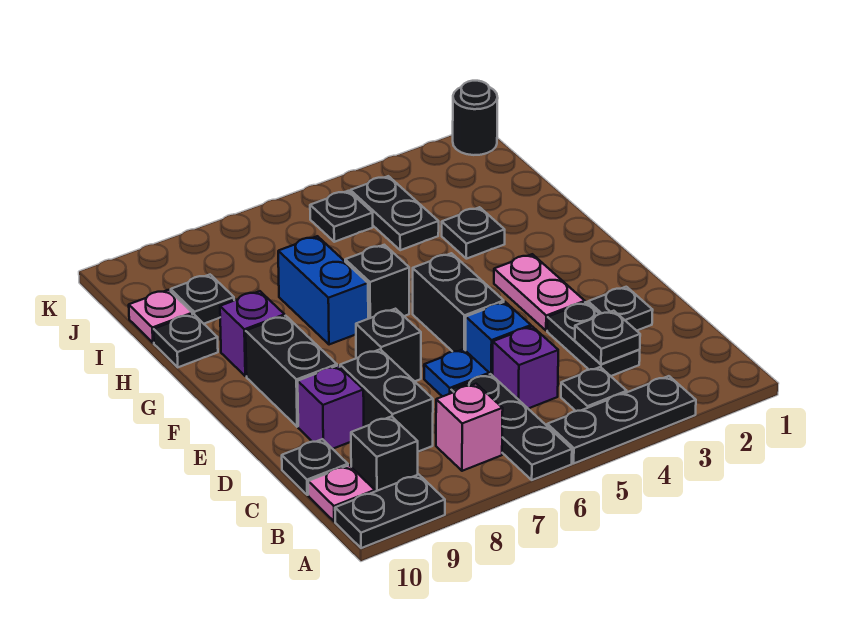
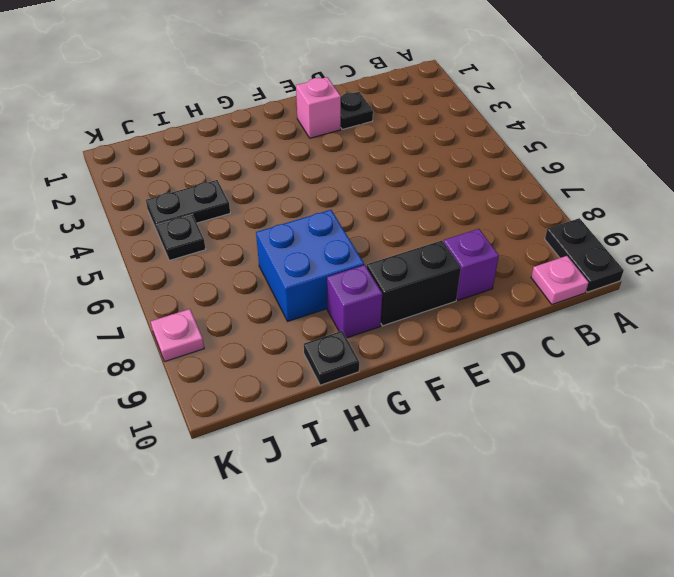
pink 1x1 brick [296,77,341,138] -> pink 1x1 brick moved to [436,384,503,471]
blue 2x2 brick [256,210,364,321] -> blue 1x2 brick [278,236,368,345]
pink 1x1 plate [151,309,204,361] -> pink 1x1 plate moved to [129,290,192,343]
none -> black 1x3 plate [547,376,696,463]
none -> black 1x3 plate [451,374,572,480]
none -> black 1x1 plate [561,367,627,411]
none -> black 1x1 brick [351,417,418,491]

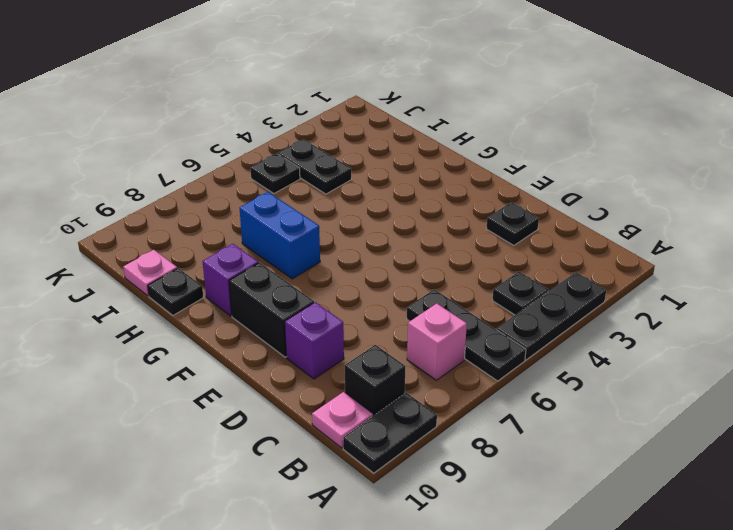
none -> black 1x2 plate [547,302,640,376]
none -> purple 1x1 brick [493,326,558,408]
none -> black 1x2 brick [340,349,433,452]
none -> black 1x1 plate [282,439,348,495]

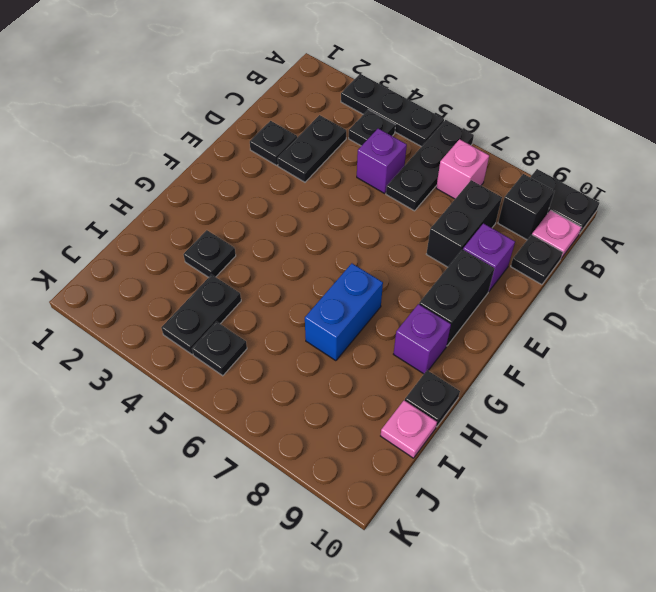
none -> blue 1x1 brick [466,302,531,376]
none -> blue 1x1 plate [424,349,489,397]
none -> pink 1x2 plate [494,254,585,331]
none -> black 1x2 brick [413,253,504,352]

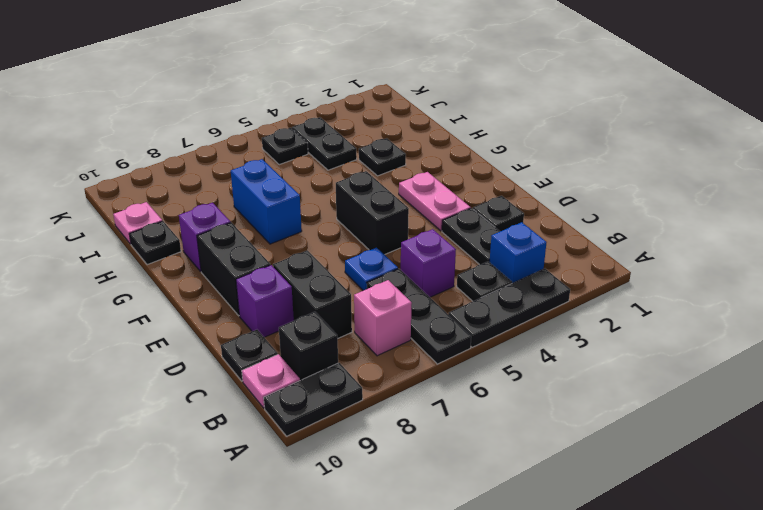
blue 1x1 brick [490,222,547,283] -> blue 1x1 brick moved to [466,302,531,376]
none -> black 1x1 brick [356,309,421,381]
none -> black 1x1 brick [345,245,409,319]
none -> black 1x1 plate [171,275,234,324]
none -> black 1x1 round brick [453,81,498,155]

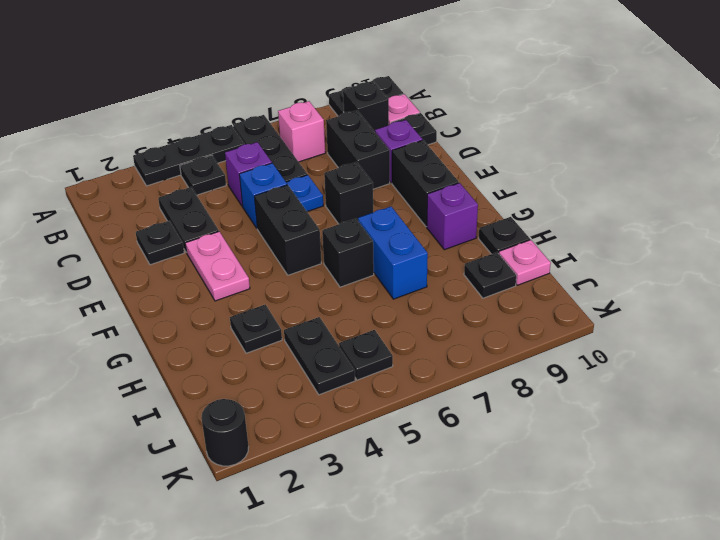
none -> black 1x1 plate [575,311,640,364]

